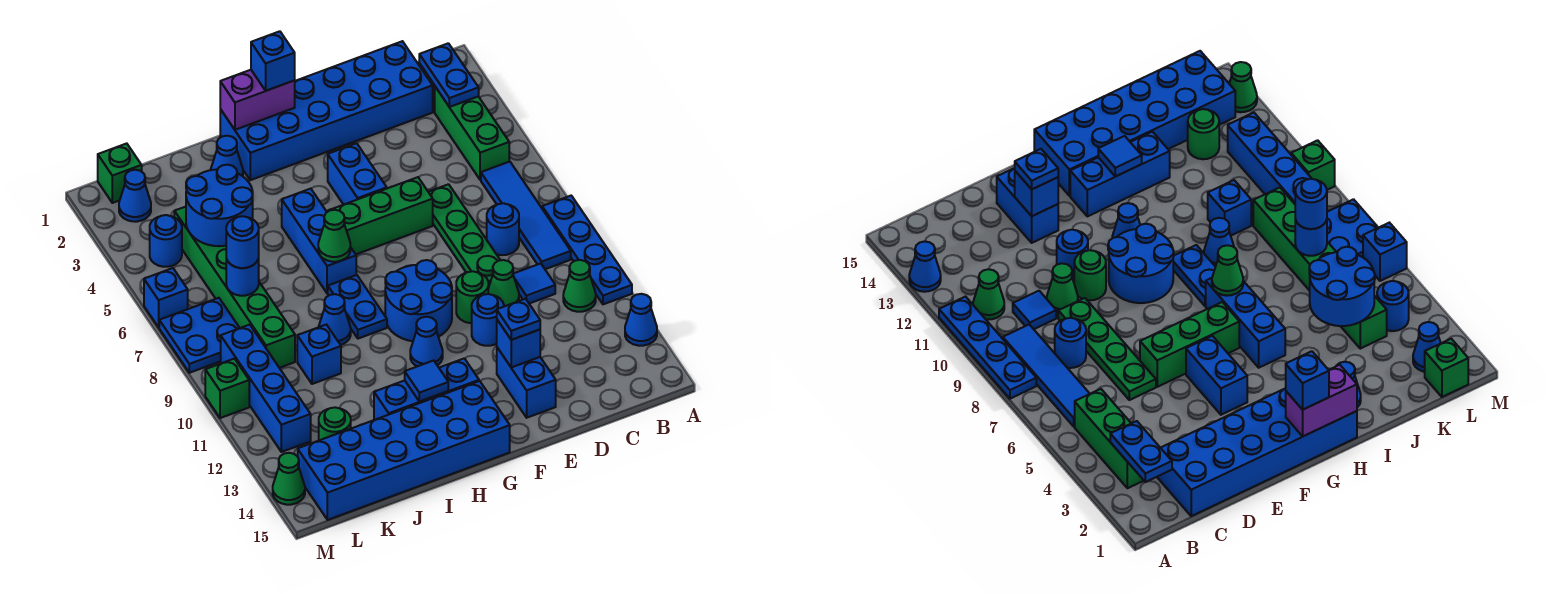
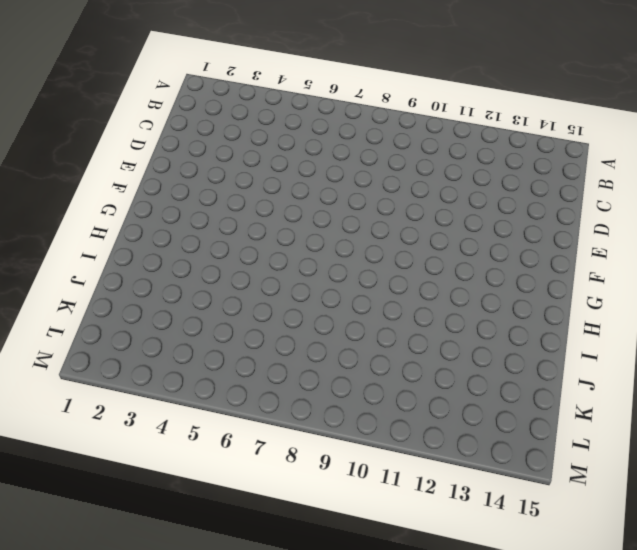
none -> blue 1x4 plate [542,196,632,304]
none -> blue 1x1 cone [625,294,657,346]
none -> green 1x3 brick [435,87,509,180]
none -> blue 1x4 tile [481,162,571,269]

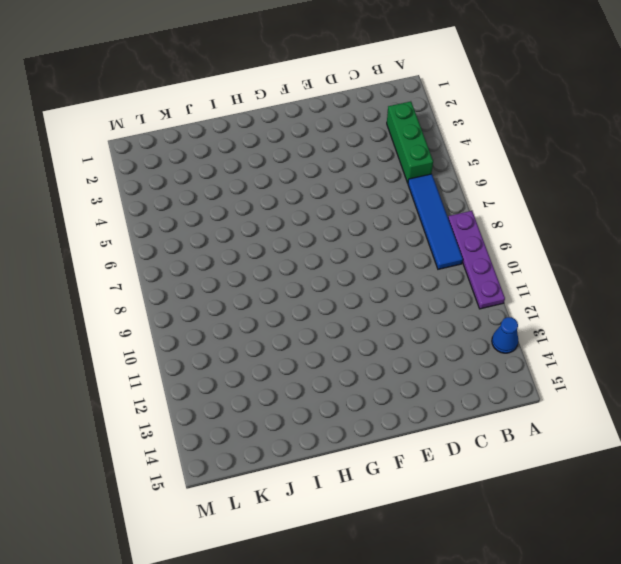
purple 1x4 plate [448,211,505,309] -> blue 1x4 plate [542,196,632,304]
none -> green 1x1 cone [563,260,596,312]
none -> blue 2x6 brick [220,41,433,180]
none -> blue 1x1 round brick [487,203,519,255]
none -> blue 1x1 tile [513,263,555,304]

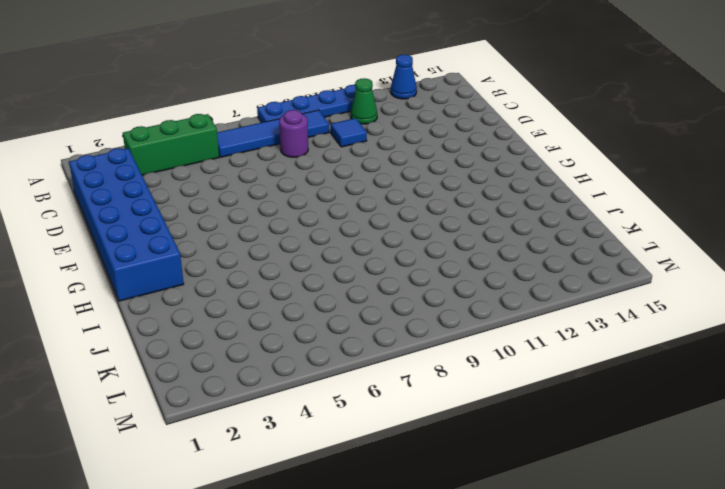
purple 1x1 round brick [279,110,308,157] -> blue 1x1 round brick [487,203,519,255]
none -> green 1x4 plate [429,184,500,288]
none -> green 1x1 cone [488,260,519,306]
none -> green 1x3 brick [328,177,433,254]
none -> green 1x1 round brick [456,271,488,323]

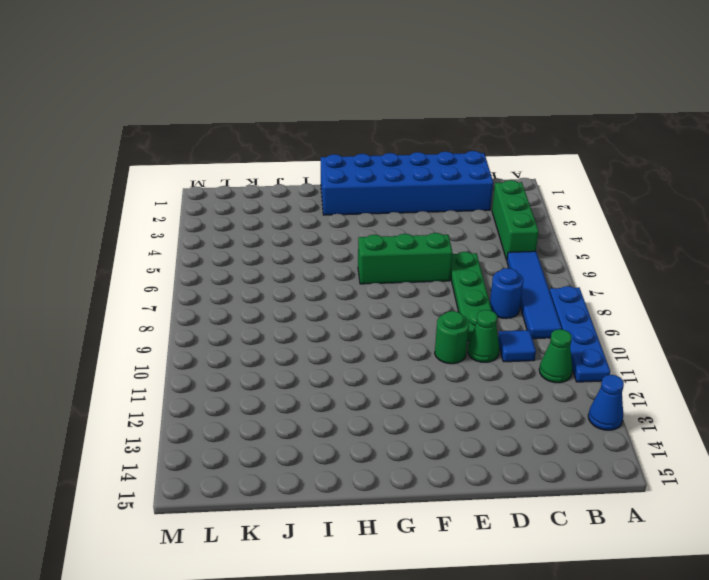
none -> blue 1x1 round brick [472,294,504,346]
none -> blue 1x2 brick [497,348,556,418]
none -> blue 1x2 brick [328,143,387,205]
none -> blue 2x2 round brick [385,260,452,341]

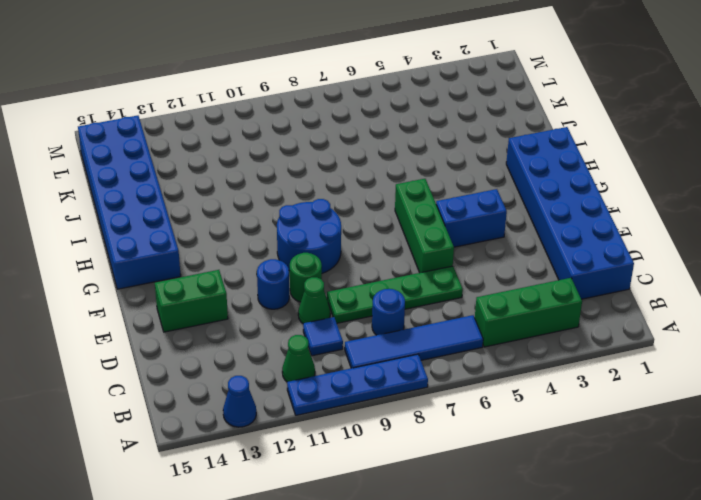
green 1x2 brick [155,270,228,332] -> blue 1x2 brick [497,348,556,418]
none -> blue 1x1 cone [410,317,443,366]
none -> blue 1x3 brick [374,358,479,420]
none -> blue 1x3 brick [282,189,356,293]
none -> blue 1x2 plate [328,275,387,339]

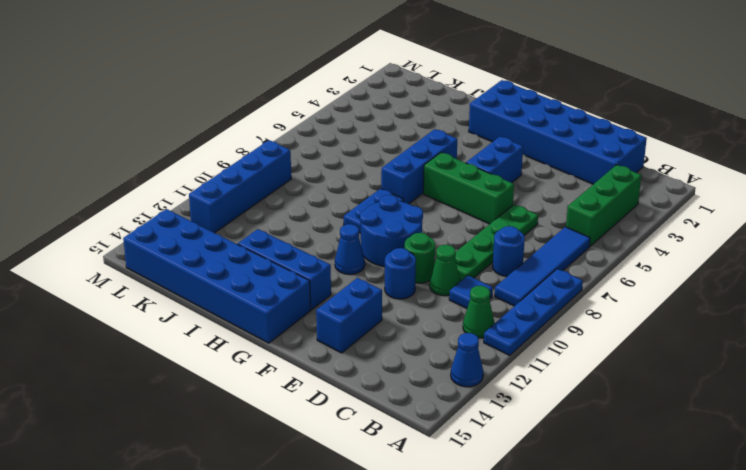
none -> blue 1x1 cone [211,136,243,176]
none -> blue 1x1 cone [319,294,351,345]
none -> blue 1x1 brick [297,325,341,384]
none -> green 1x6 brick [174,207,295,368]

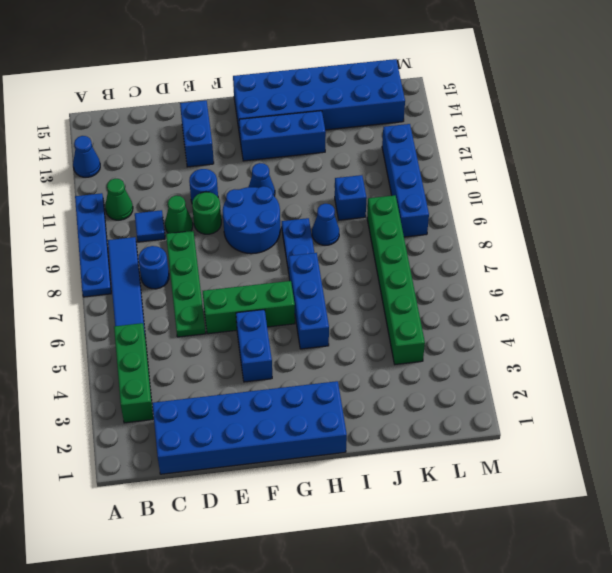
none -> blue 1x1 cone [211,136,243,176]
none -> green 1x1 round brick [319,407,351,440]
none -> green 1x1 brick [98,143,142,203]
none -> blue 1x1 cone [119,170,151,222]

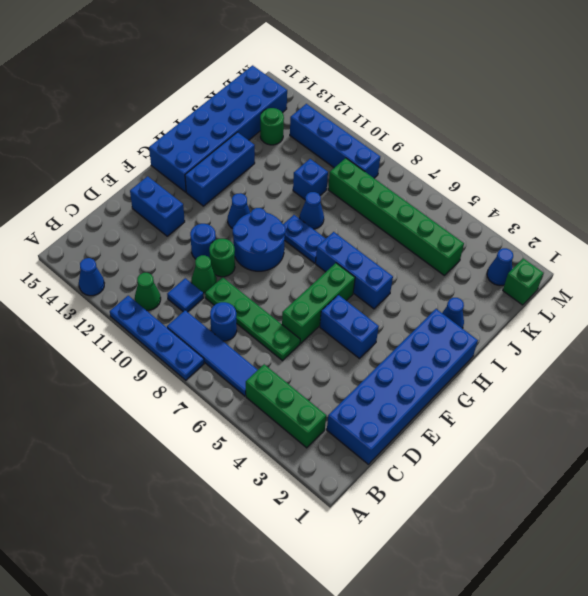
none -> blue 1x1 round brick [150,215,182,267]
none -> blue 2x2 plate [159,298,239,373]
none -> blue 1x1 brick [144,268,188,327]
none -> green 1x1 brick [205,359,249,418]

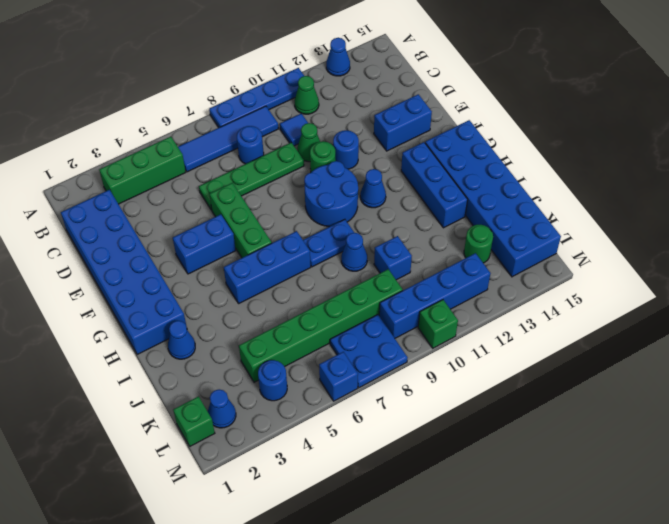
none -> green 1x1 cone [273,453,305,505]
none -> blue 1x2 plate [419,43,479,107]
none -> blue 1x1 brick [497,320,540,367]
none -> purple 1x2 brick [220,70,295,130]

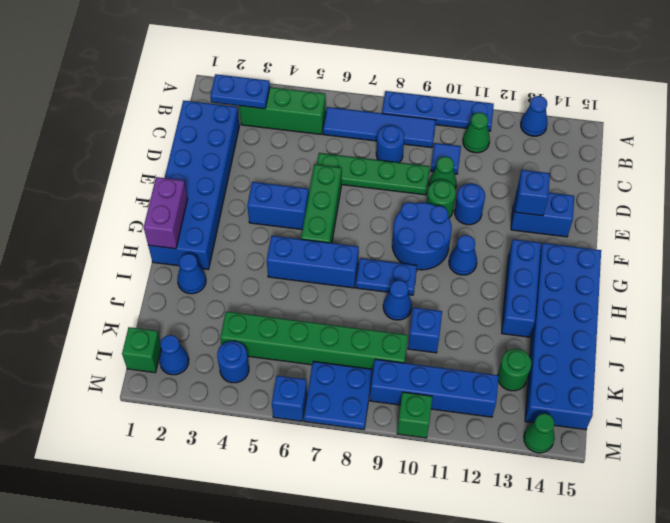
none -> green 1x1 cone [318,210,350,262]
none -> blue 1x1 tile [405,361,448,402]
none -> blue 2x2 round brick [186,165,253,246]
none -> blue 1x1 round brick [226,259,259,296]

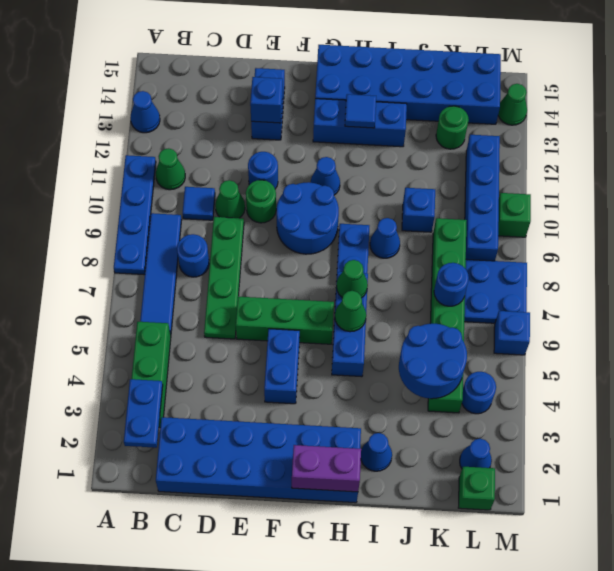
green 1x1 cone [335,291,366,332] -> none
none -> blue 1x1 plate [497,299,540,340]
none -> blue 1x1 brick [251,31,295,91]
none -> blue 1x1 round brick [226,216,259,268]

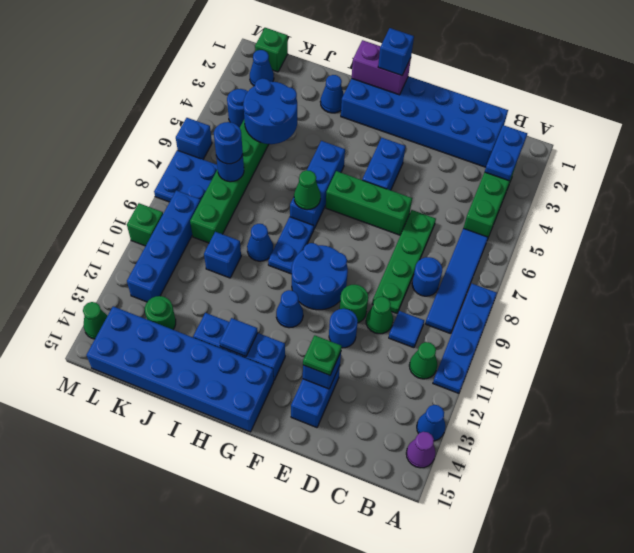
purple 1x1 cone [406,432,435,468] -> none
green 1x1 plate [303,335,342,375] -> blue 1x1 plate [497,299,540,340]

